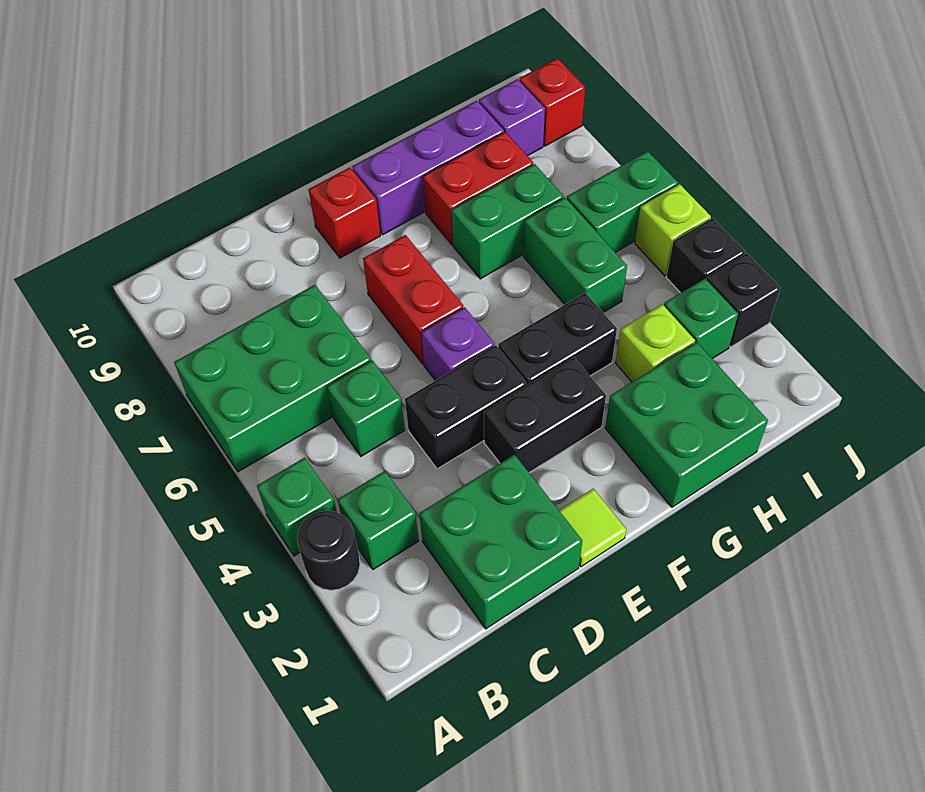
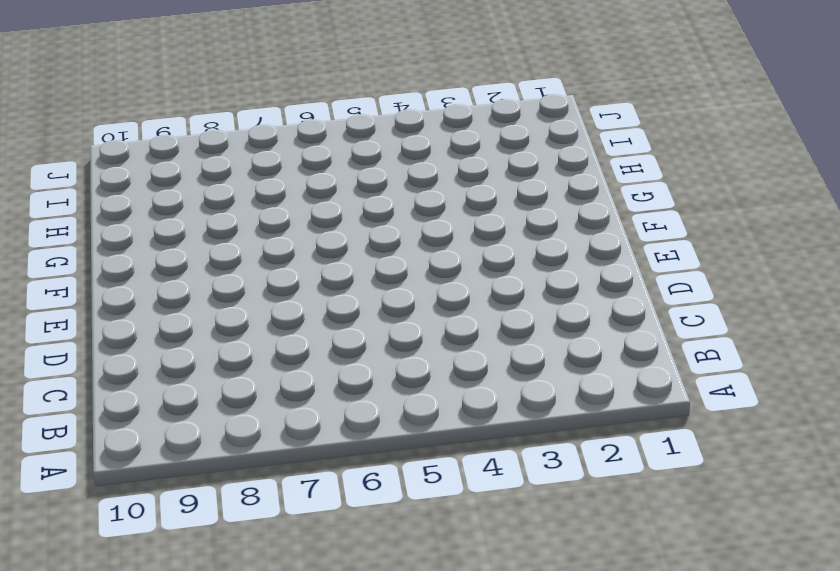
none -> black 1x1 round brick [297,511,360,590]
none -> green 1x1 brick [257,458,337,556]
none -> green 2x3 brick [174,285,371,472]

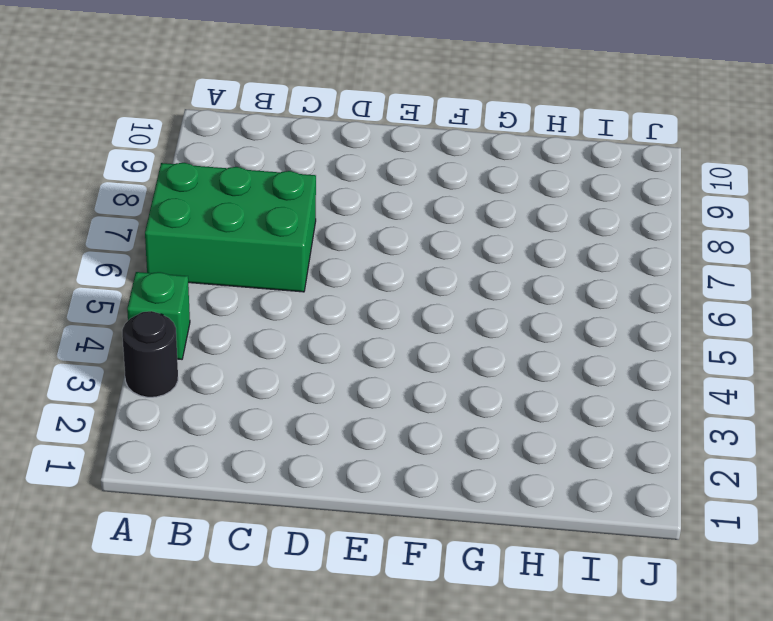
none -> green 1x1 brick [338,471,419,569]
none -> green 2x2 brick [419,455,582,629]
none -> green 1x1 brick [327,361,405,456]

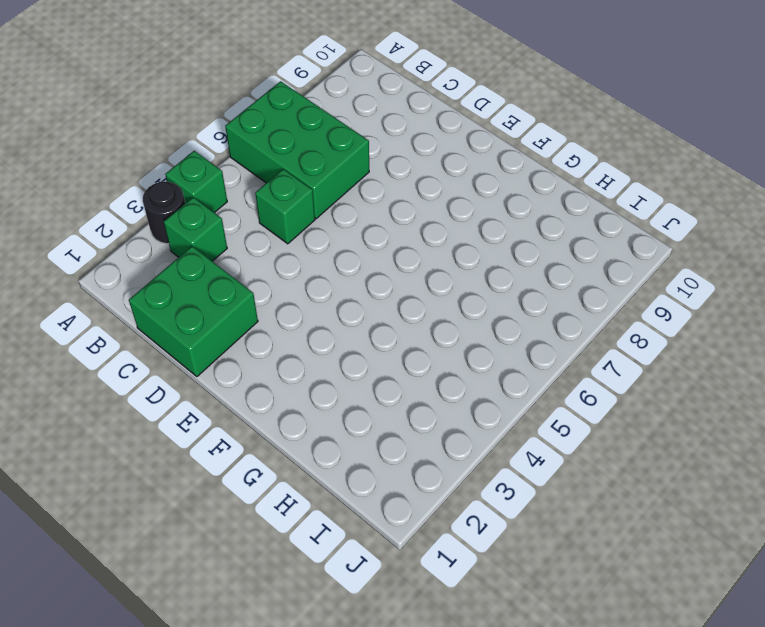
none -> black 1x2 brick [405,345,527,469]
none -> lime 1x1 tile [559,489,626,567]
none -> black 1x2 brick [484,357,606,472]

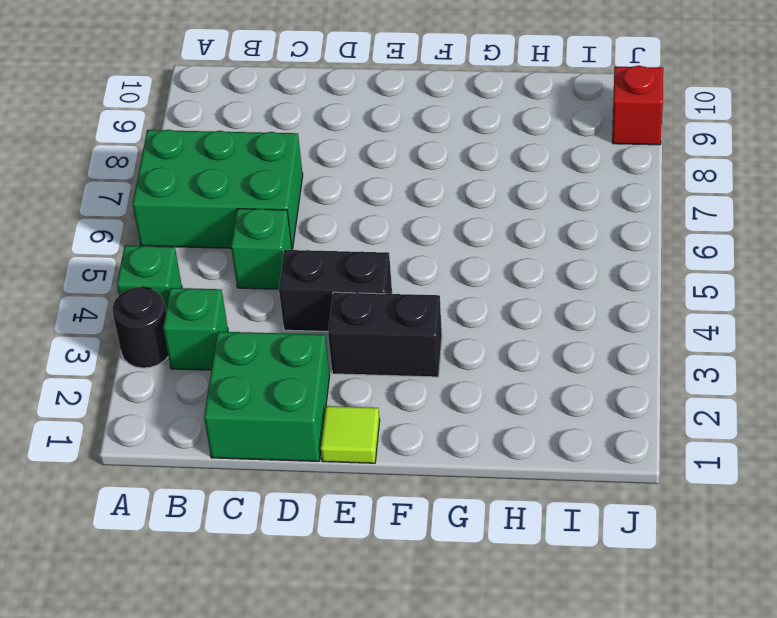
none -> purple 1x1 brick [421,307,495,381]
none -> red 1x2 brick [363,235,463,364]
none -> red 1x1 brick [308,167,380,258]

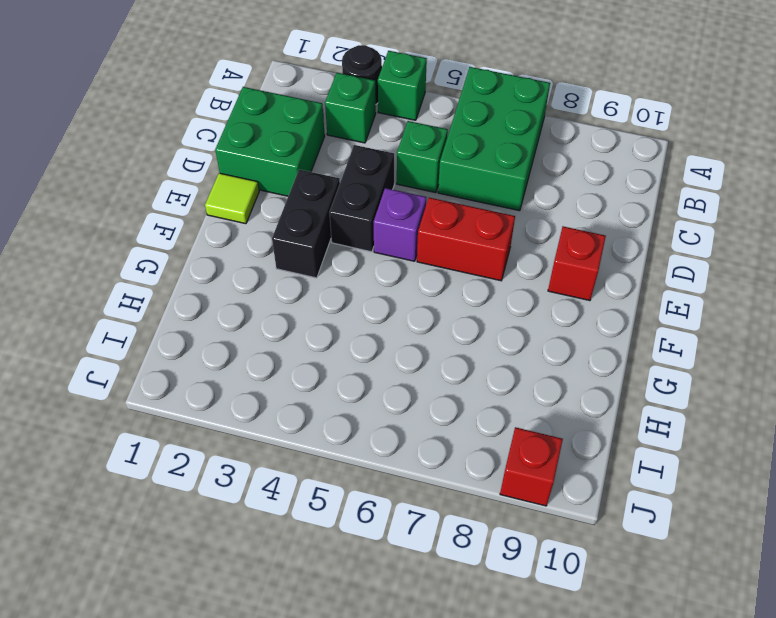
none -> black 1x2 brick [498,293,617,385]
none -> purple 1x3 brick [352,101,504,235]
none -> green 2x2 brick [605,342,768,507]

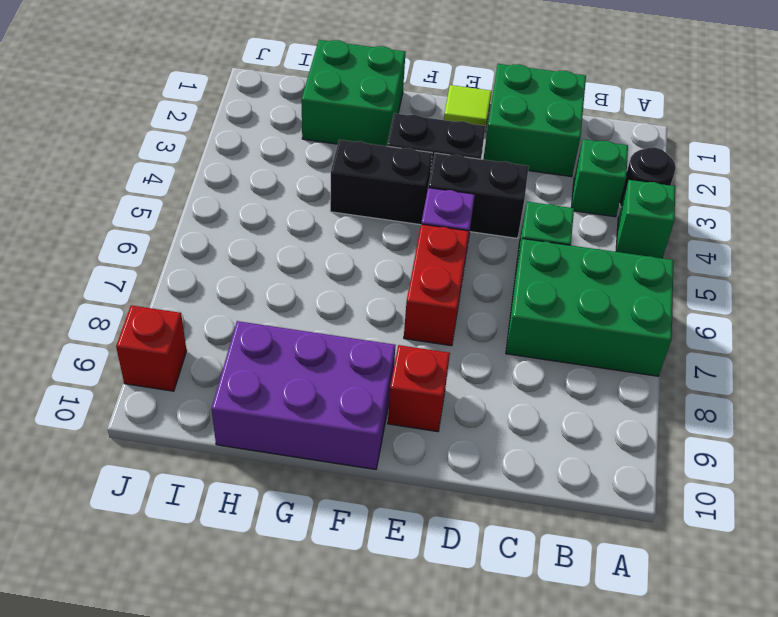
purple 2x3 brick [211,321,396,469] -> purple 1x3 brick [352,101,504,235]
none -> green 1x2 brick [452,164,564,279]
none -> red 1x2 brick [423,132,533,245]
none -> lime 1x1 brick [616,304,695,382]

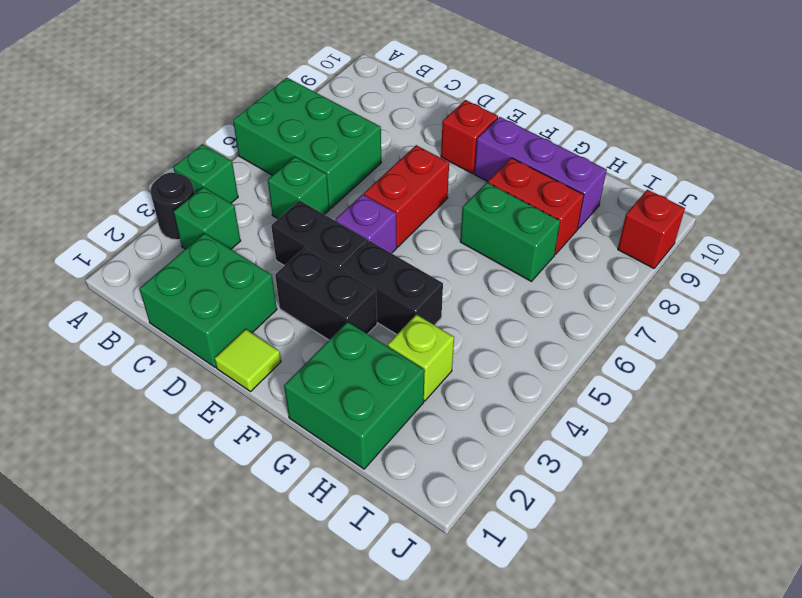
none -> green 1x2 brick [523,198,627,312]
none -> green 1x1 brick [664,279,738,359]
none -> green 1x2 brick [567,151,678,252]

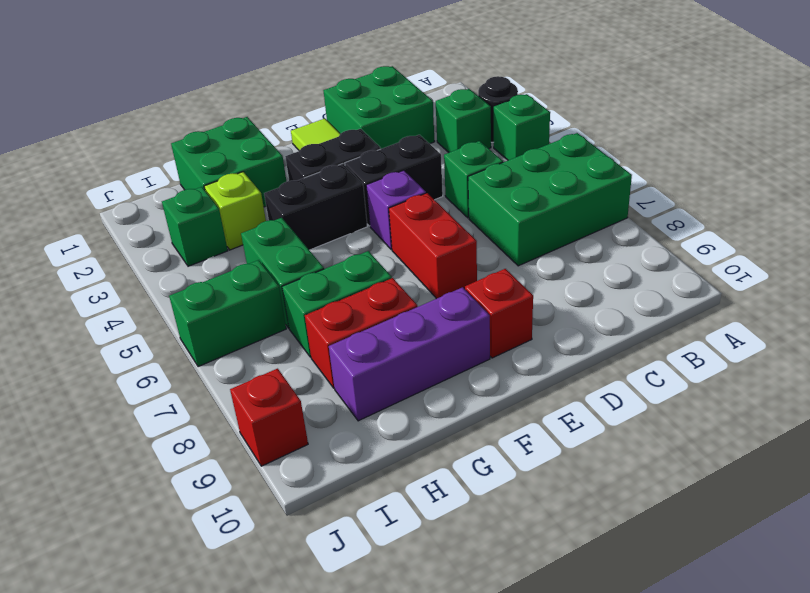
none -> purple 1x1 brick [479,79,545,156]
none -> black 1x1 brick [707,253,780,347]
none -> black 1x1 brick [666,218,745,293]

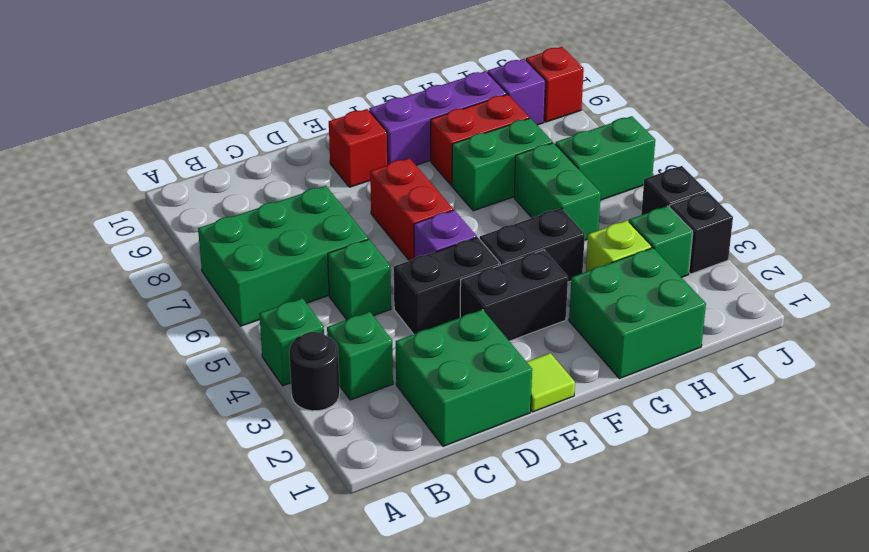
none -> lime 1x1 brick [635,184,711,276]

